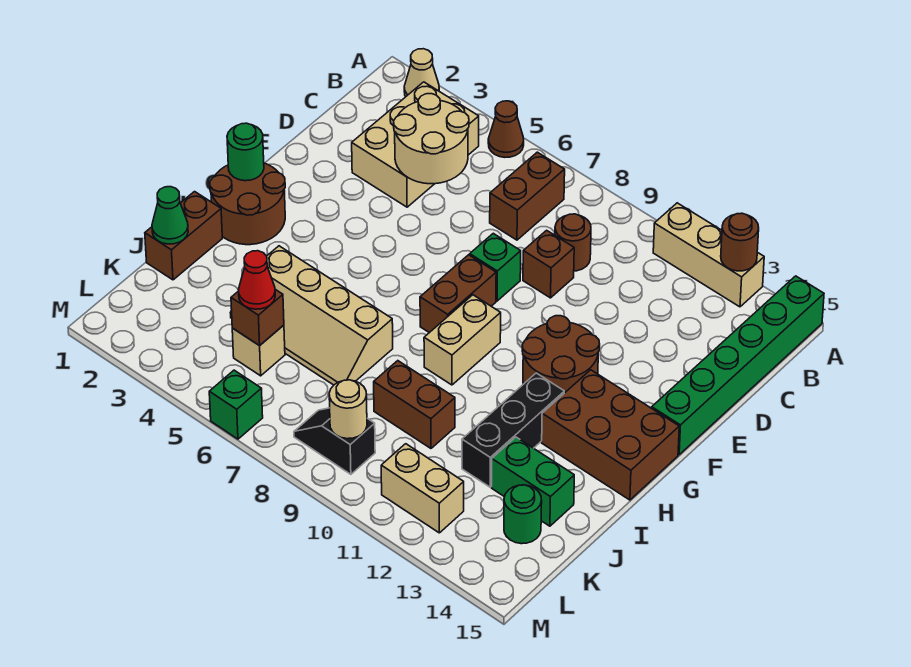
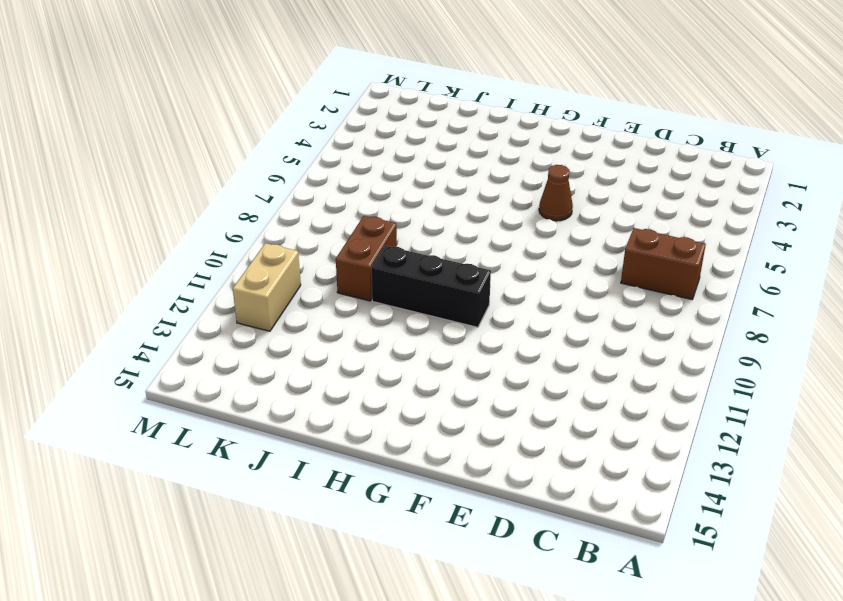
brown 1x1 cone [539,165,573,221] -> brown 1x1 cone moved to [488,101,524,157]
black 1x3 brick [371,246,491,327] -> black 1x3 brick moved to [462,373,564,487]
none -> tan 1x1 cone [404,49,439,97]
none -> tan 1x3 brick [653,203,764,307]
none -> green 1x6 brick [652,276,824,455]
none -> tan 2x3 brick [352,82,479,207]

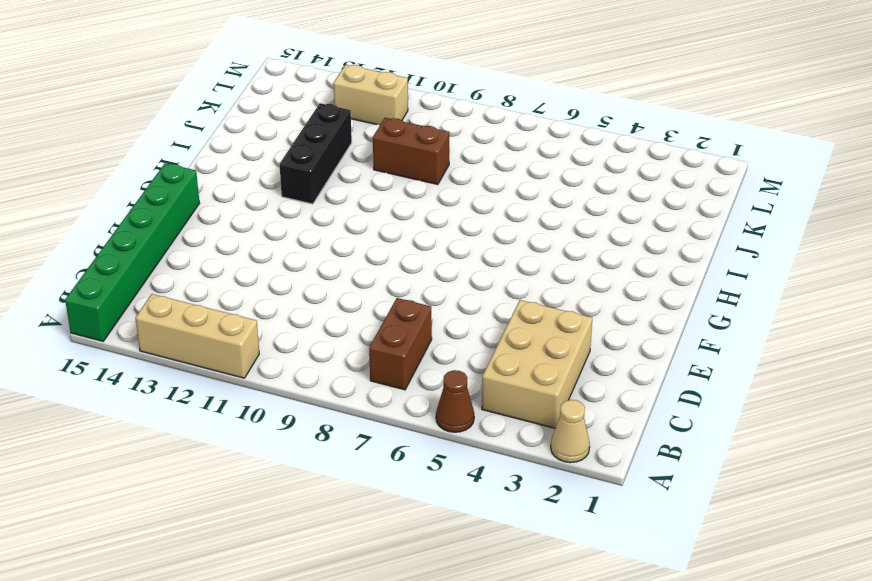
none -> brown 1x1 round brick [555,214,591,271]
none -> brown 1x1 brick [523,230,574,298]
none -> green 1x1 brick [470,233,521,301]
none -> brown 1x2 brick [420,255,496,333]

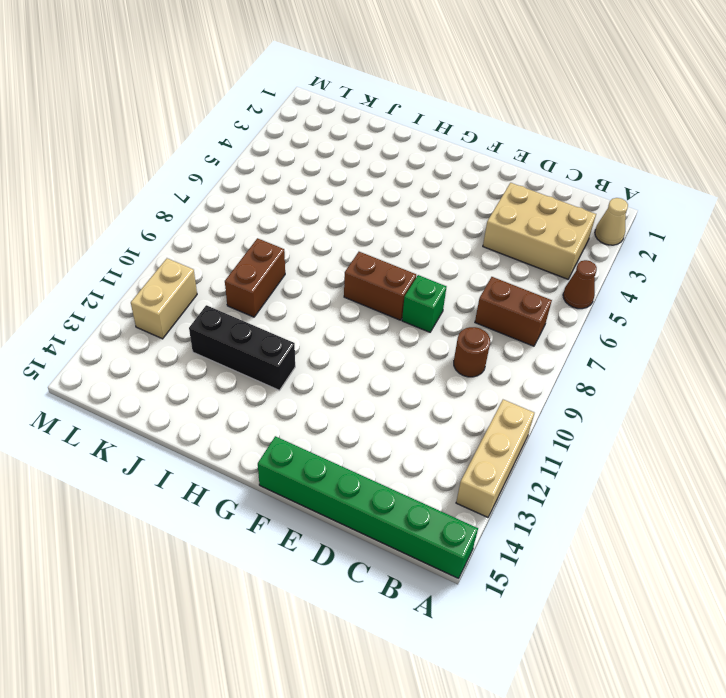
none -> brown 1x1 brick [523,230,574,298]
none -> brown 2x2 round brick [522,316,600,393]
none -> brown 2x2 round brick [210,163,285,245]
none -> tan 1x2 brick [424,295,501,385]

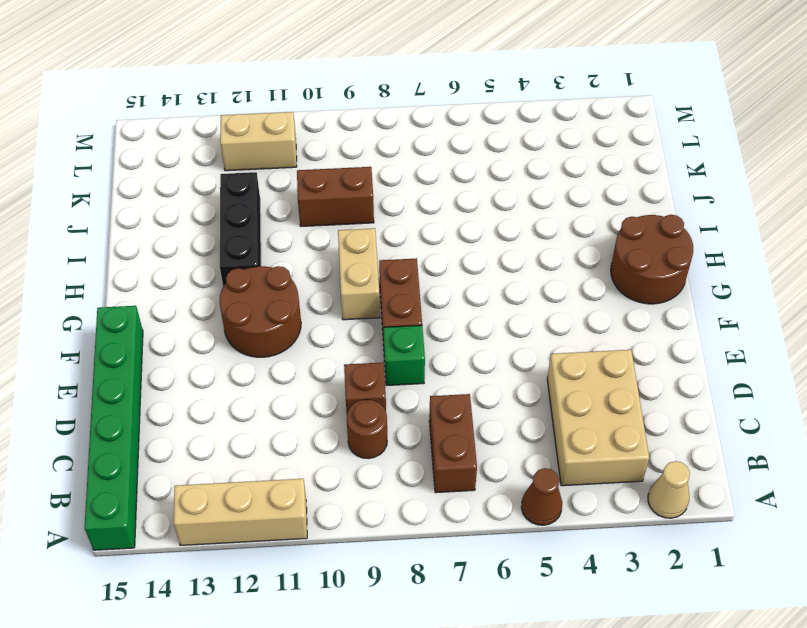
none -> brown 2x3 brick [542,370,679,500]
none -> brown 1x2 brick [145,192,222,280]
none -> tan 2x4 slope [231,246,393,385]
none -> green 1x2 brick [492,437,574,526]

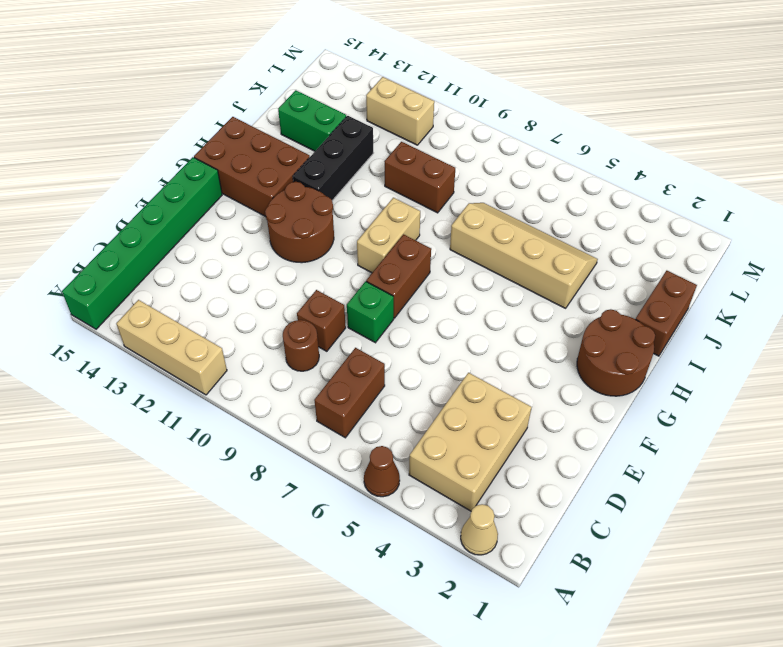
none -> tan 1x1 brick [232,325,285,376]
none -> green 1x1 round brick [504,485,542,544]
none -> black 1x2 slope [294,408,375,474]
none -> green 1x1 brick [209,370,263,439]

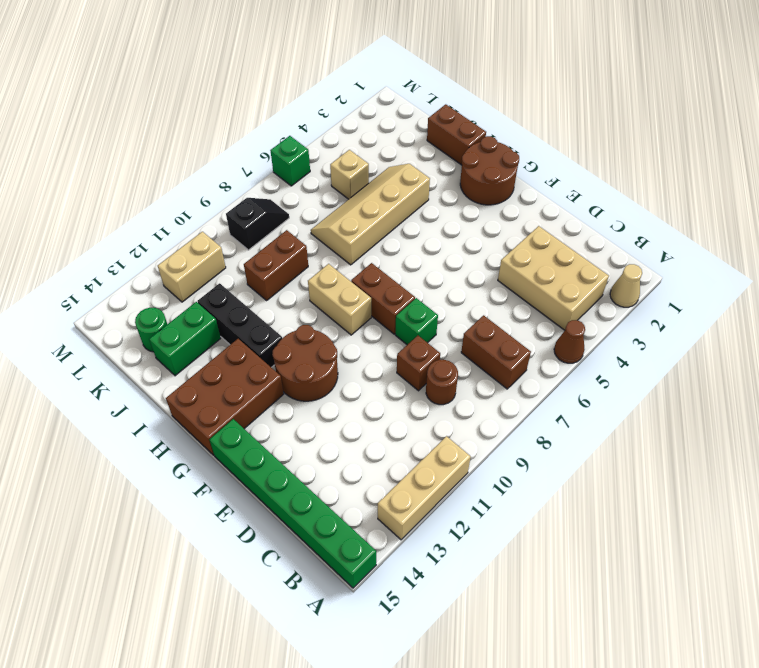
none -> brown 1x1 round brick [721,213,759,271]
none -> tan 2x2 round brick [394,94,469,184]
none -> green 1x1 round brick [227,123,264,181]
none -> green 1x1 cone [152,187,188,244]

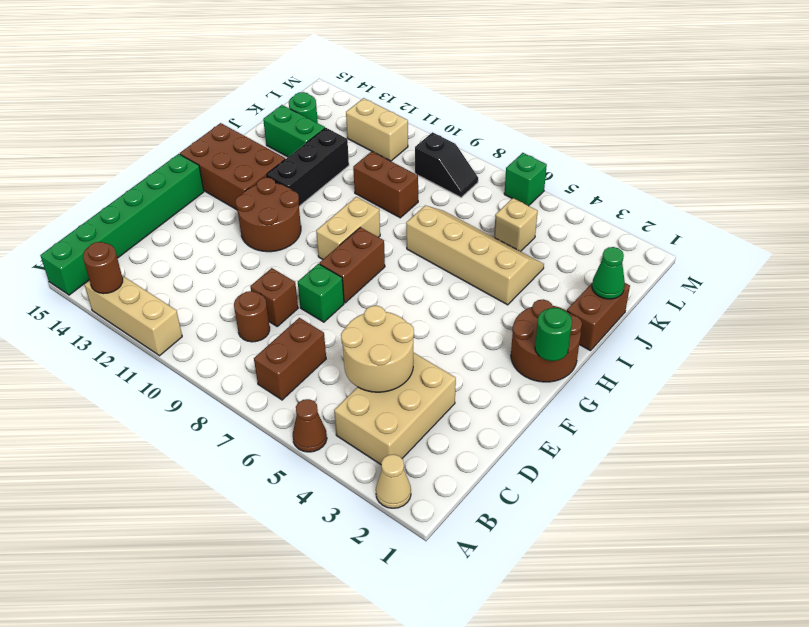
none -> brown 1x1 brick [231,289,284,346]
none -> tan 1x1 round brick [329,380,367,439]
none -> red 1x1 cone [238,251,275,309]

